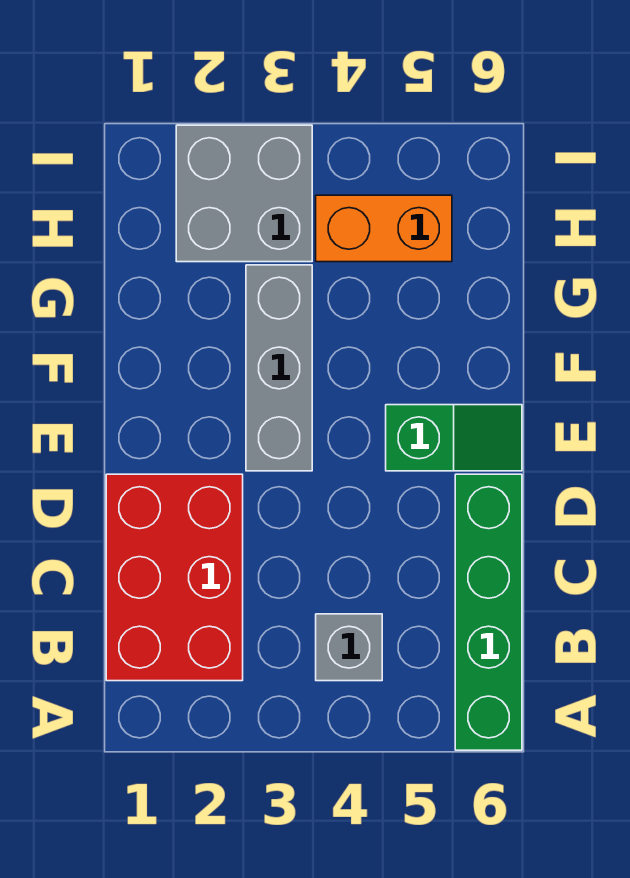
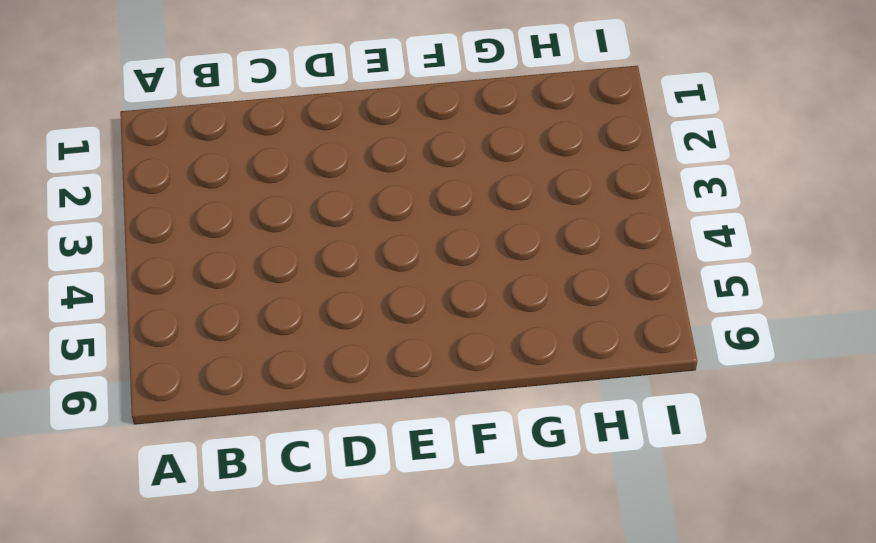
none -> green 1x4 brick [455,474,522,750]
none -> red 2x3 brick [106,474,243,681]

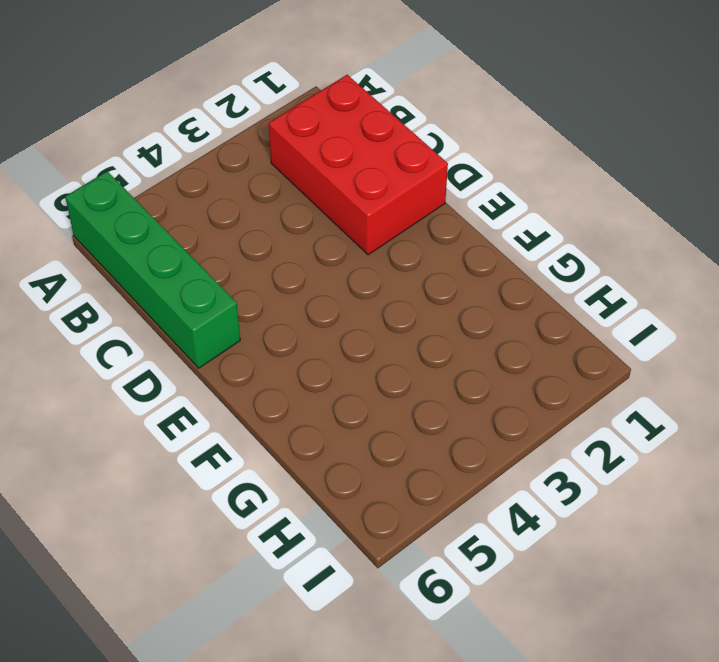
none -> grey 1x1 brick [316,614,382,681]
none -> grey 1x3 brick [246,265,312,471]

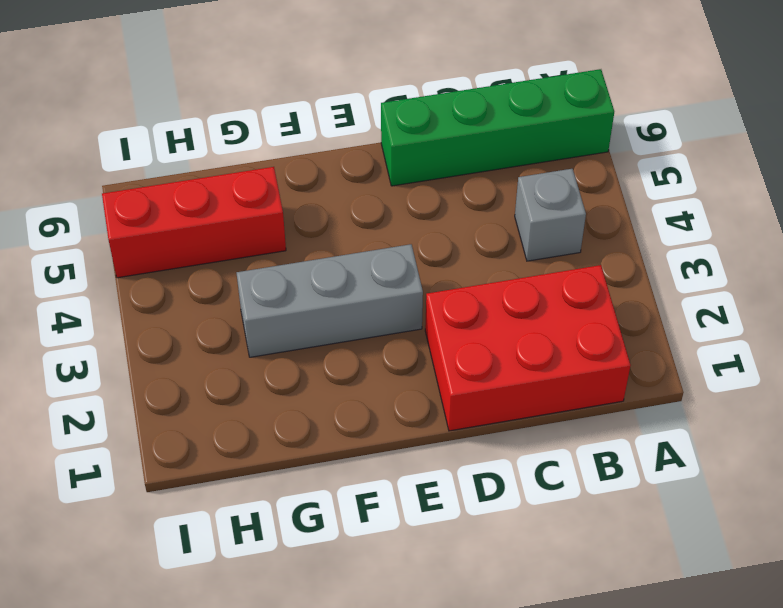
red 1x3 brick [102,167,286,278] -> orange 1x2 brick [316,195,452,262]
none -> green 1x2 slope [386,405,522,471]
none -> grey 2x2 brick [176,125,312,262]

